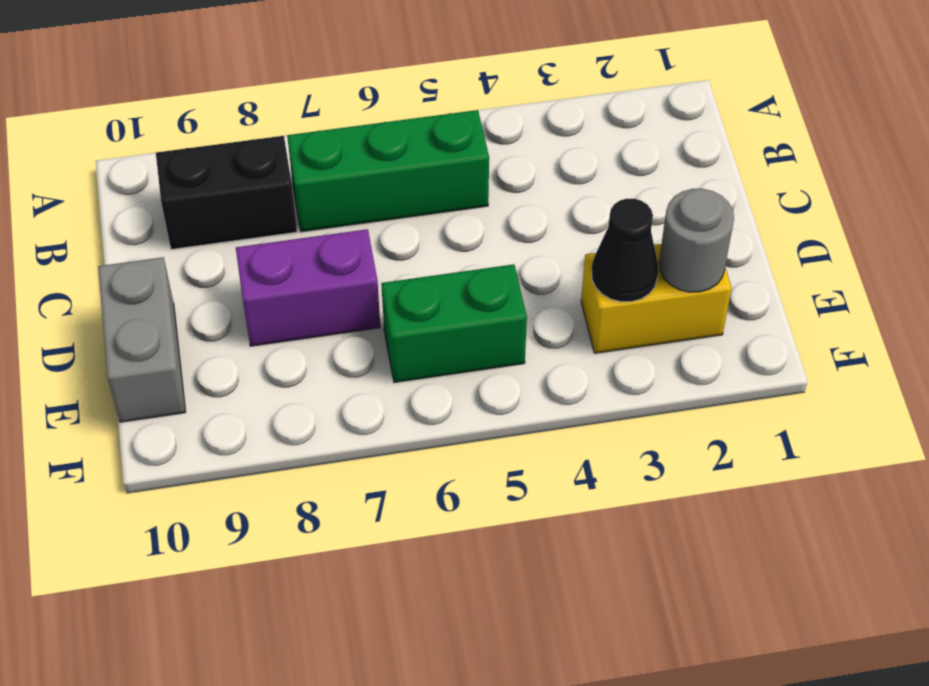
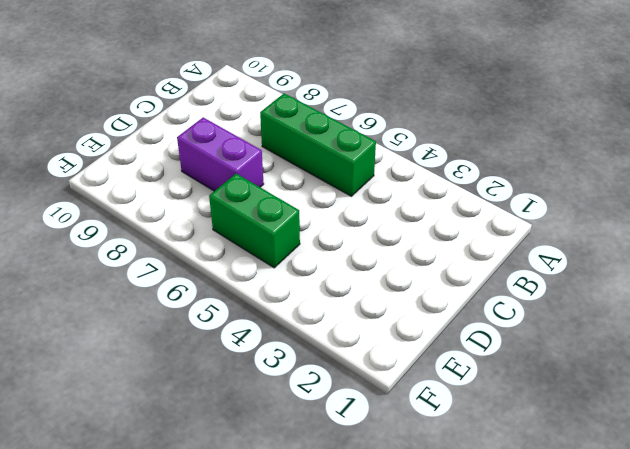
none -> black 1x2 brick [156,136,297,249]
none -> grey 1x2 brick [98,257,186,422]

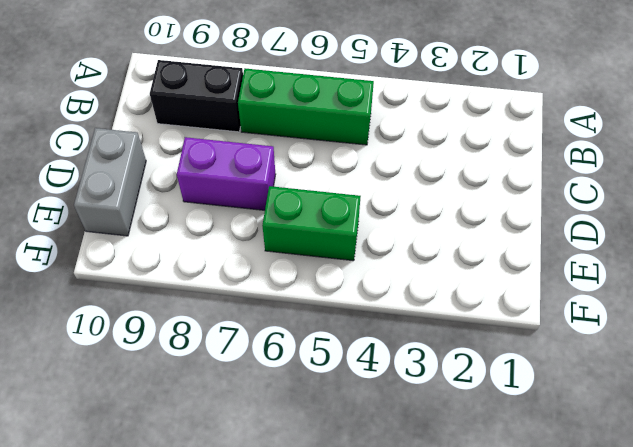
none -> yellow 1x2 brick [581,244,732,353]
none -> grey 1x1 round brick [659,189,734,292]

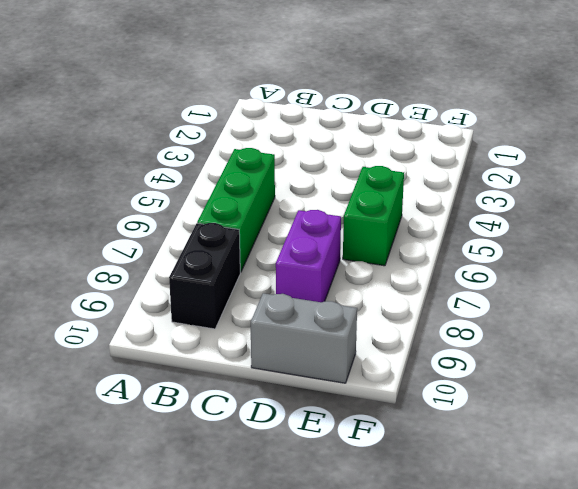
none -> yellow 1x2 brick [581,244,732,353]
none -> grey 1x1 round brick [659,189,734,292]

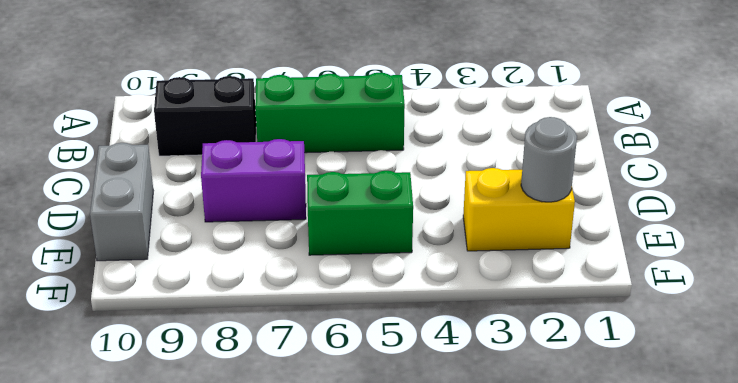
none -> black 1x1 cone [592,199,658,302]

